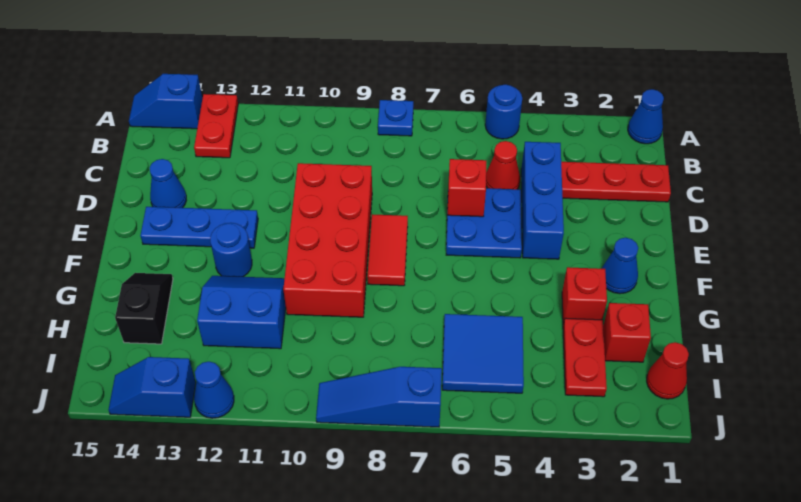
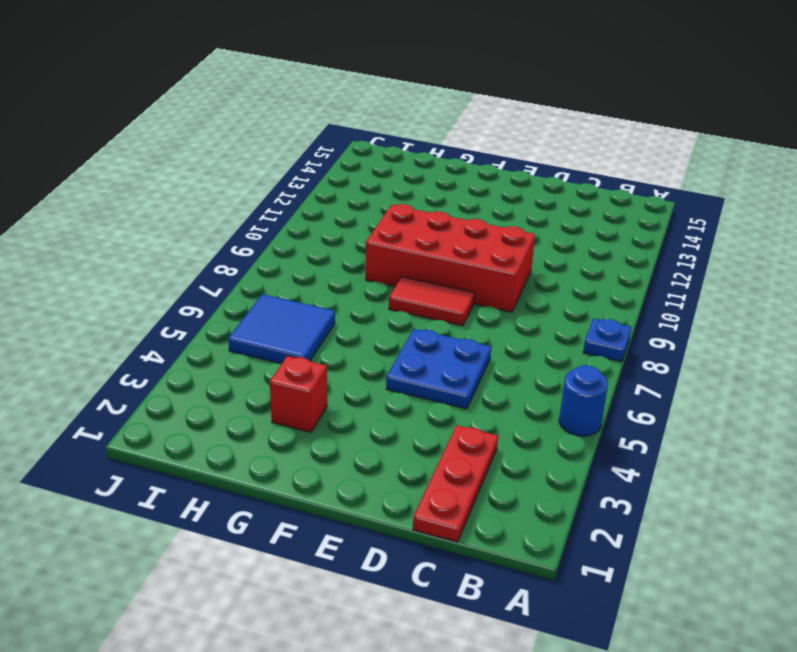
none -> blue 1x1 cone [628,89,664,144]
none -> red 1x2 plate [194,94,238,158]
none -> blue 1x2 slope [129,74,203,129]

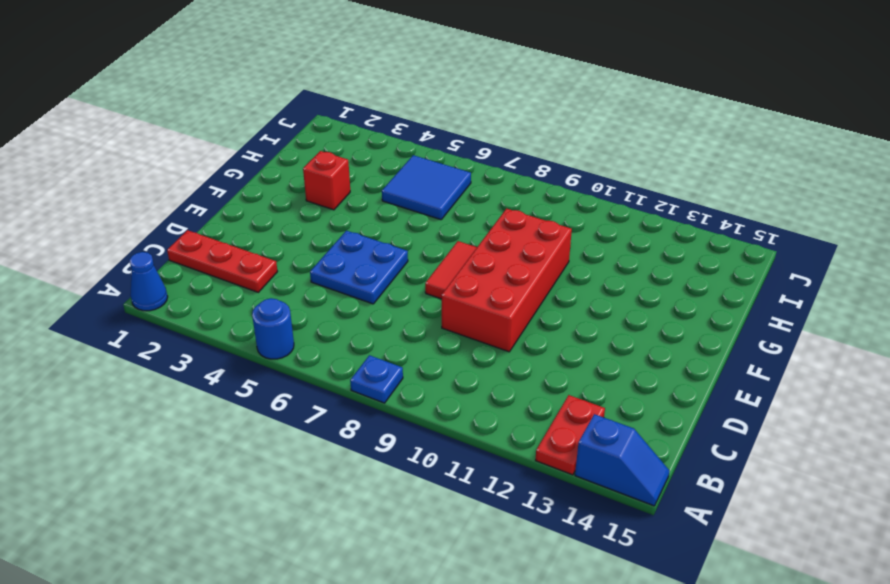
none -> blue 1x3 brick [521,142,564,259]
none -> red 1x1 cone [486,141,520,189]
none -> blue 1x1 cone [150,159,186,208]

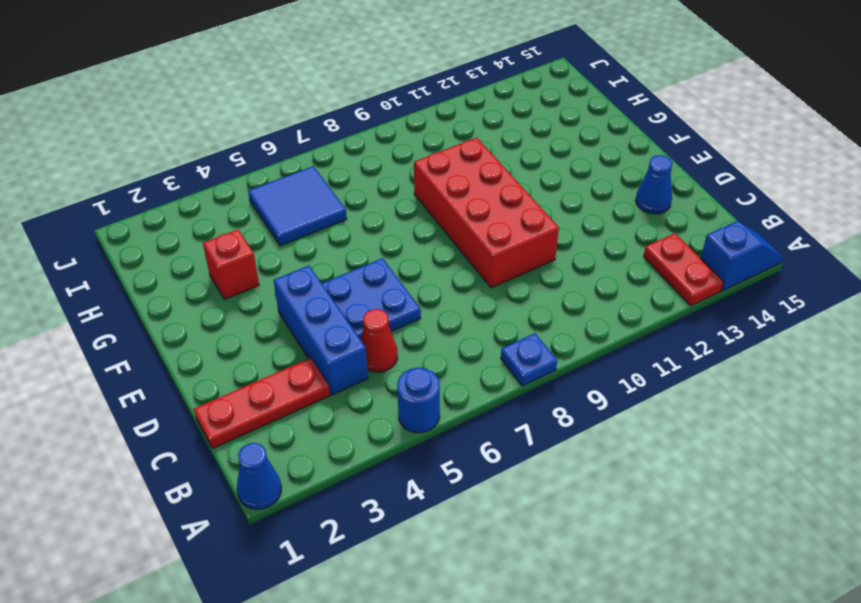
none -> red 1x2 tile [367,214,408,286]
none -> blue 1x3 plate [140,207,258,248]
none -> blue 1x1 cone [602,238,638,294]

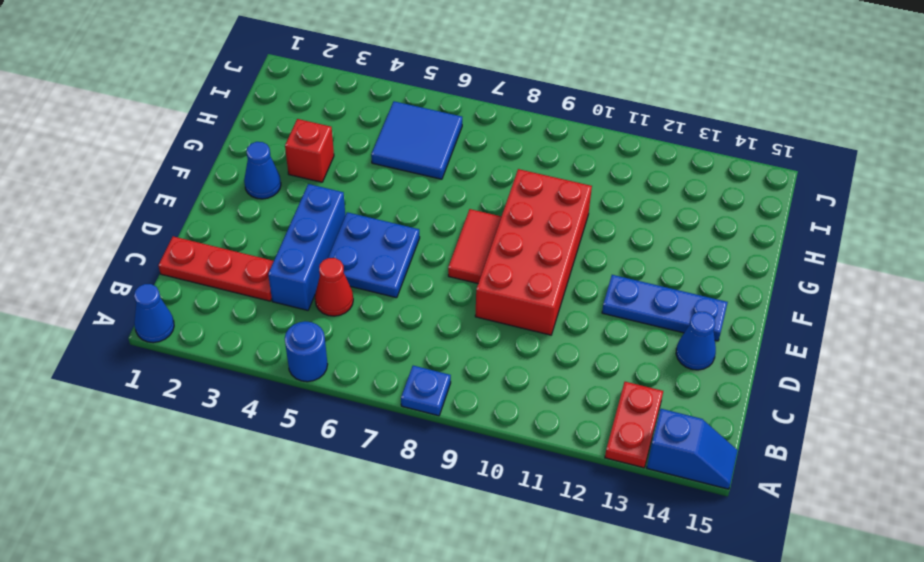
none -> blue 1x1 round brick [210,223,252,277]
none -> blue 2x2 slope [197,276,286,349]
none -> black 1x2 slope [115,273,173,344]

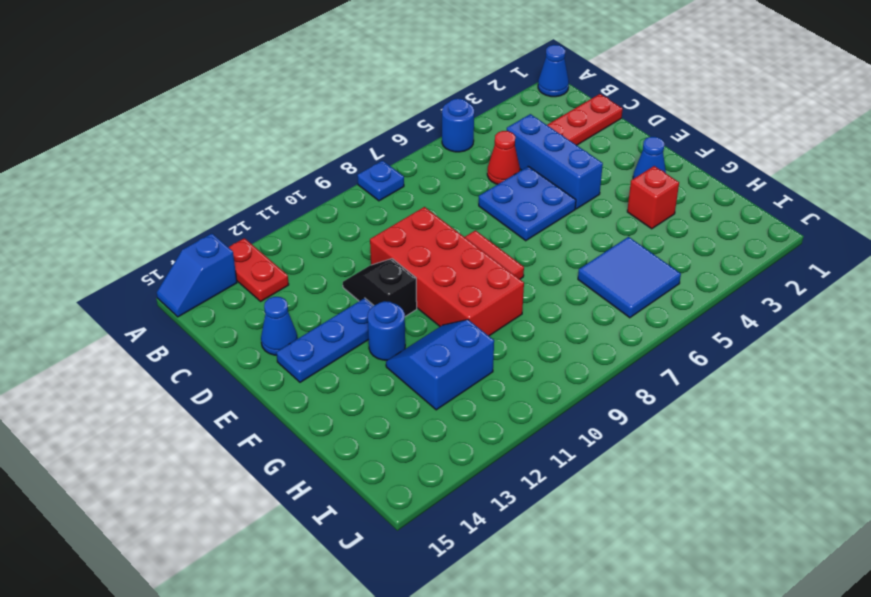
black 1x2 slope [343,259,417,316] -> black 1x2 slope moved to [115,273,173,344]
none -> red 1x1 brick [603,303,651,362]
none -> red 1x2 plate [563,318,607,397]
none -> red 1x1 cone [647,342,689,399]

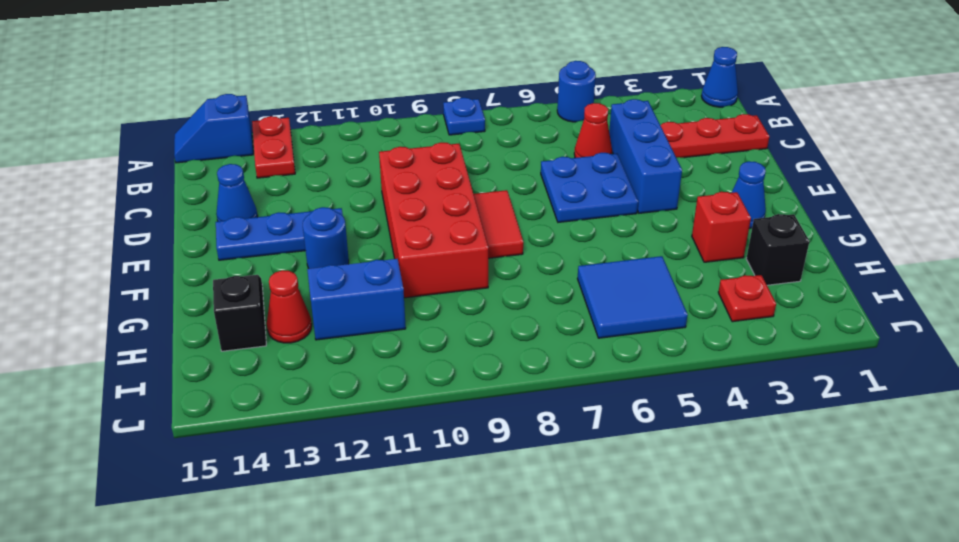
black 1x1 brick [746,214,810,285] -> red 1x1 brick [603,303,651,362]
red 1x1 cone [267,270,312,343] -> red 1x1 cone moved to [647,342,689,399]
red 1x1 plate [718,275,776,322] -> red 1x2 plate [563,318,607,397]
none -> blue 1x3 slope [316,367,442,427]
none -> blue 1x1 cone [194,362,234,418]
none -> blue 1x2 slope [108,357,196,417]

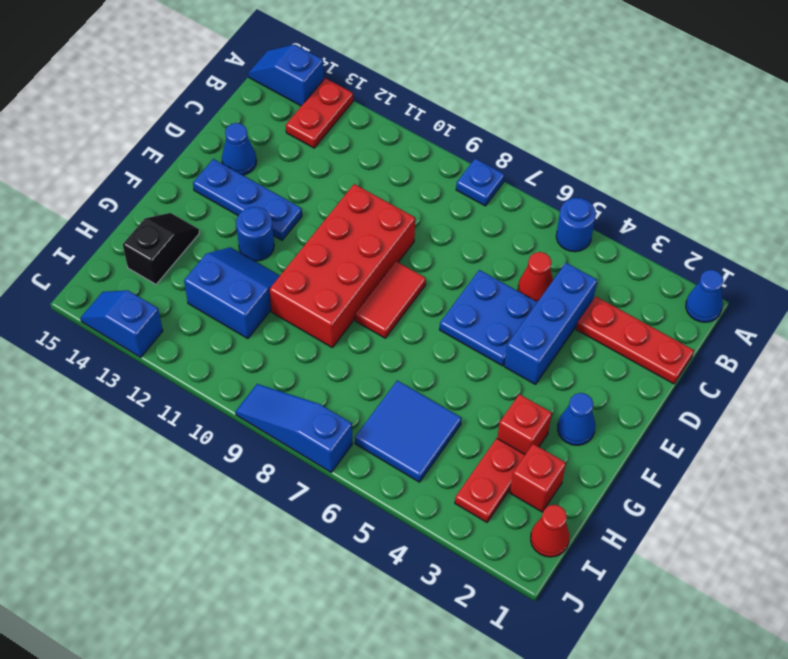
none -> blue 1x1 cone [194,362,234,418]
none -> red 1x1 brick [447,159,486,217]

